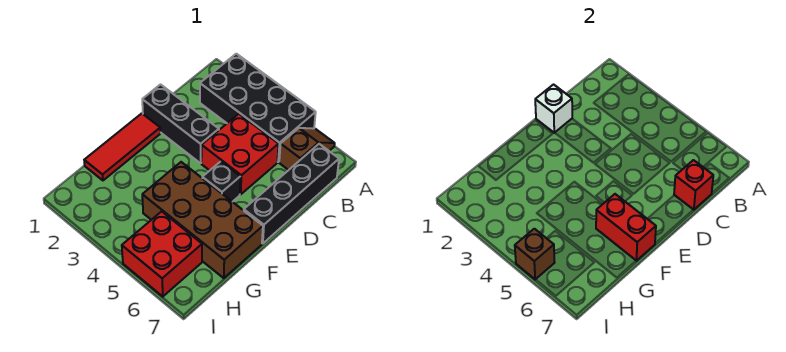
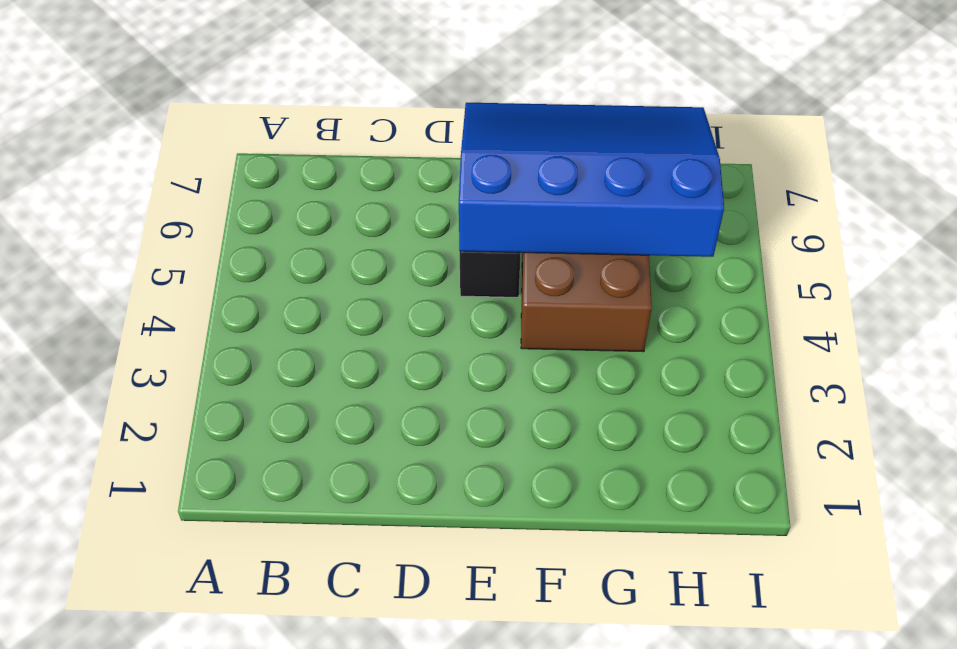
blue 3x4 slope [459,103,724,257] -> red 1x2 brick [596,194,656,261]
none -> black 2x4 brick [200,54,316,162]
none -> brown 1x2 slope [279,128,335,170]
none -> black 1x4 brick [244,144,339,244]

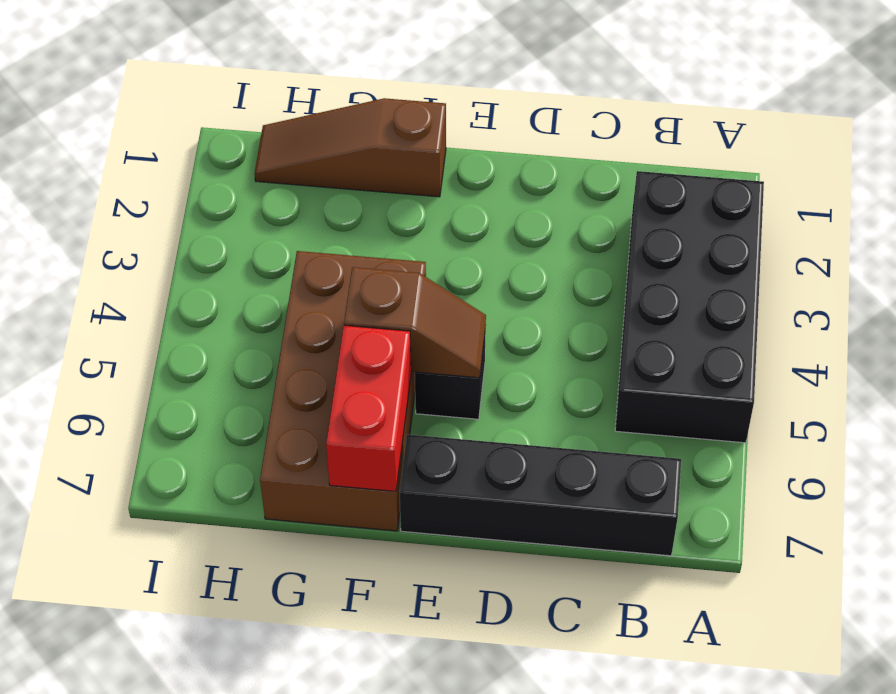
brown 1x2 slope [344,267,486,378] -> brown 1x2 slope moved to [279,128,335,170]
brown 1x3 slope [254,98,446,197] -> red 1x3 tile [84,113,160,180]
none -> red 2x2 brick [201,114,279,194]
none -> black 1x3 brick [142,85,219,163]
none -> red 2x2 brick [122,211,202,297]

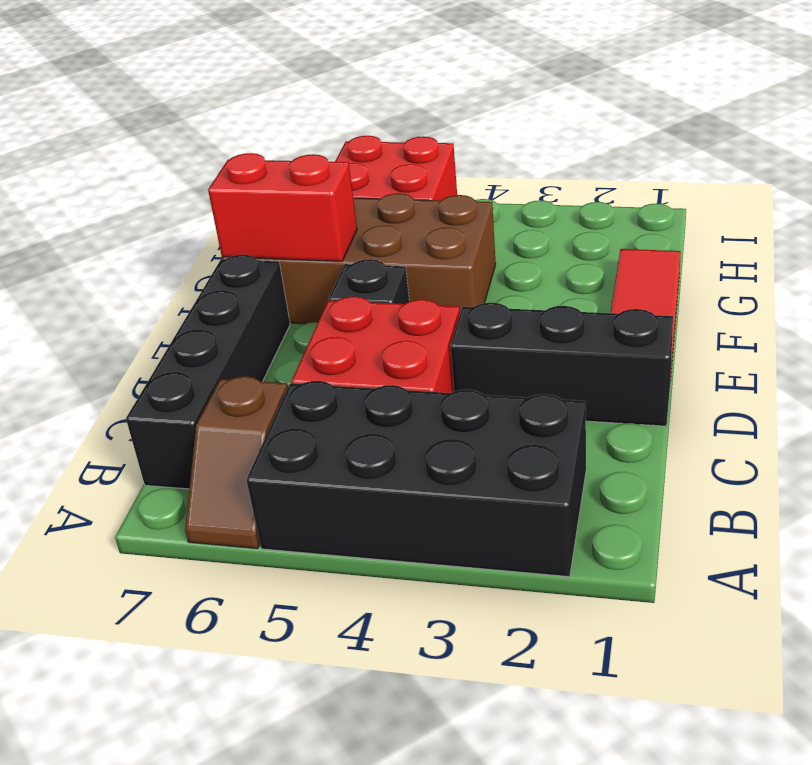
none -> red 1x1 brick [674,160,713,210]
none -> white 1x1 brick [535,85,572,133]
none -> brown 1x1 brick [515,229,555,279]

